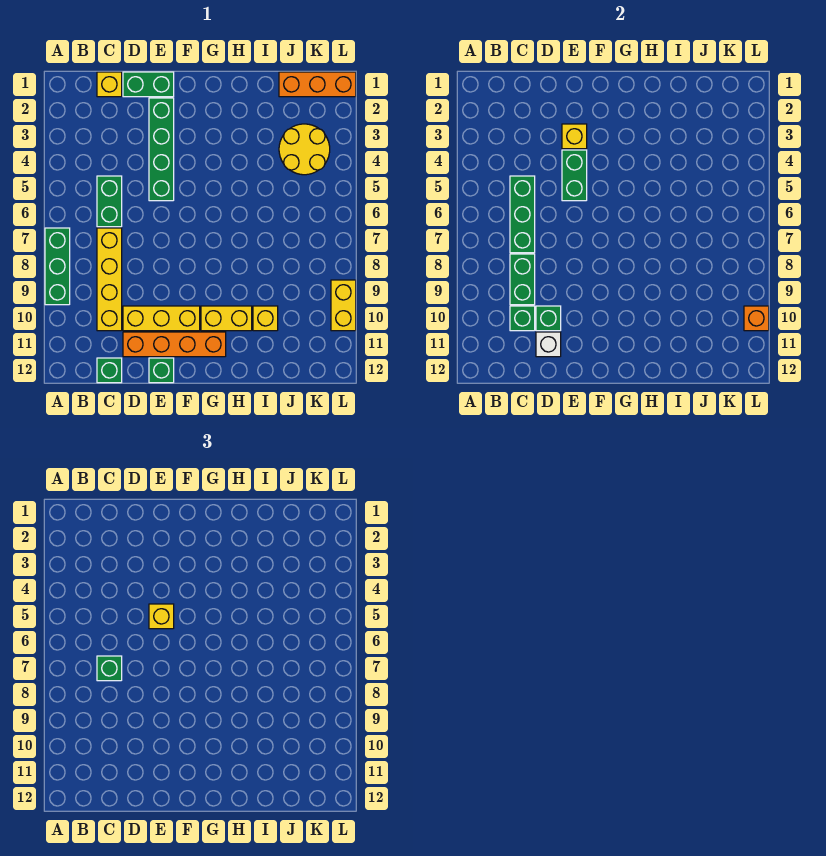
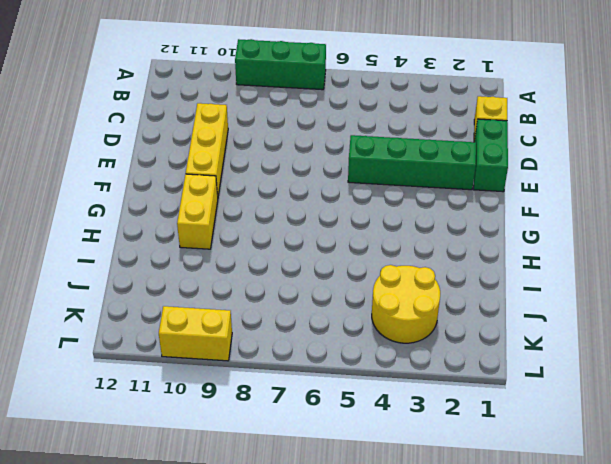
none -> green 1x2 brick [97,176,122,227]
none -> yellow 1x4 brick [97,228,122,331]
none -> green 1x1 brick [97,358,122,383]

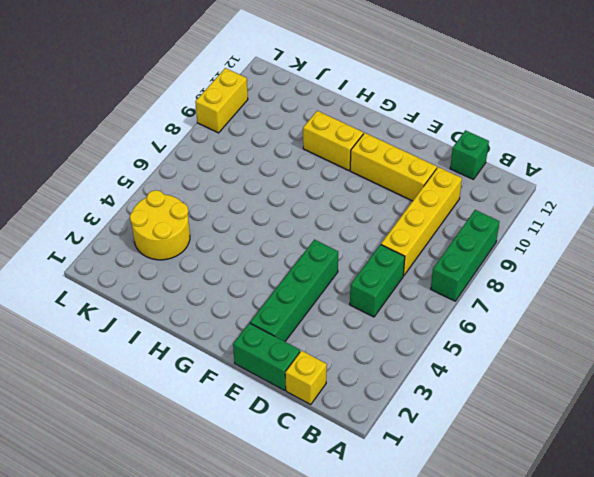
none -> orange 1x4 brick [123,332,226,357]
none -> green 1x1 brick [149,358,174,383]
none -> yellow 1x1 brick [253,306,278,331]

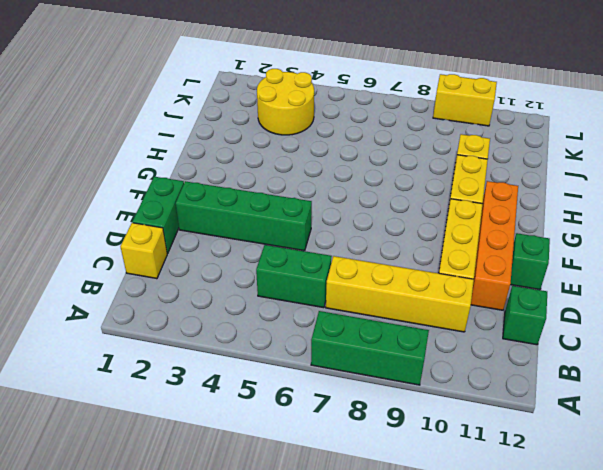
none -> orange 1x3 brick [279,72,356,97]
none -> green 1x3 brick [510,176,535,253]
none -> green 1x2 brick [510,254,535,305]

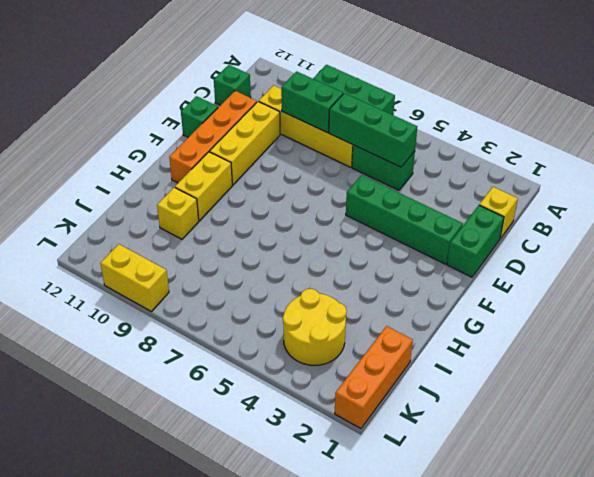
none -> green 1x1 brick [510,306,535,331]
none -> green 1x1 brick [536,306,561,331]
none -> white 1x1 brick [536,332,561,357]

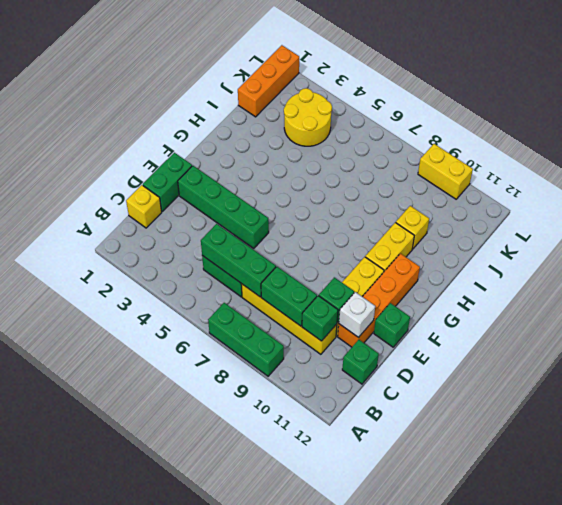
none -> yellow 1x1 brick [562,124,587,149]
none -> green 1x2 brick [562,150,587,201]
none -> orange 1x1 brick [744,306,769,331]

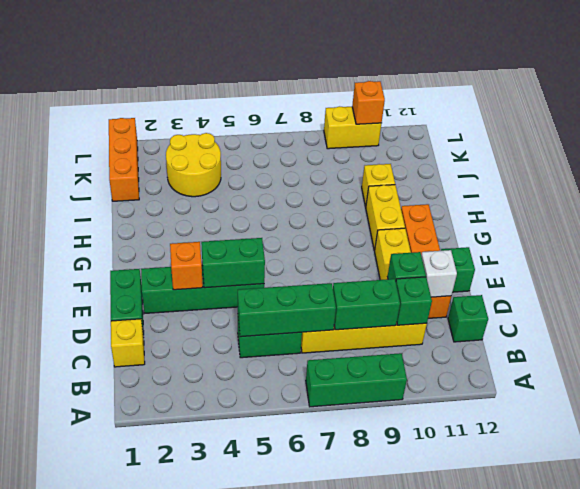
orange 1x1 brick [170,242,203,290] -> yellow 1x1 brick [562,124,587,149]
none -> green 1x1 brick [97,656,122,681]
none -> yellow 1x1 brick [149,604,174,629]

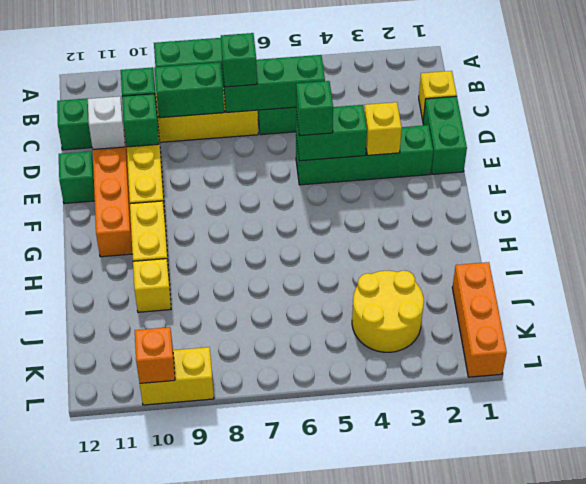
green 1x1 brick [296,81,333,136] -> yellow 1x1 brick [149,604,174,629]

